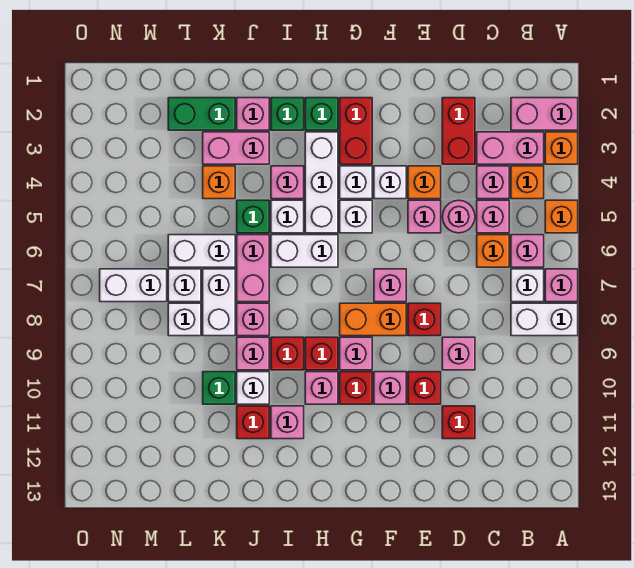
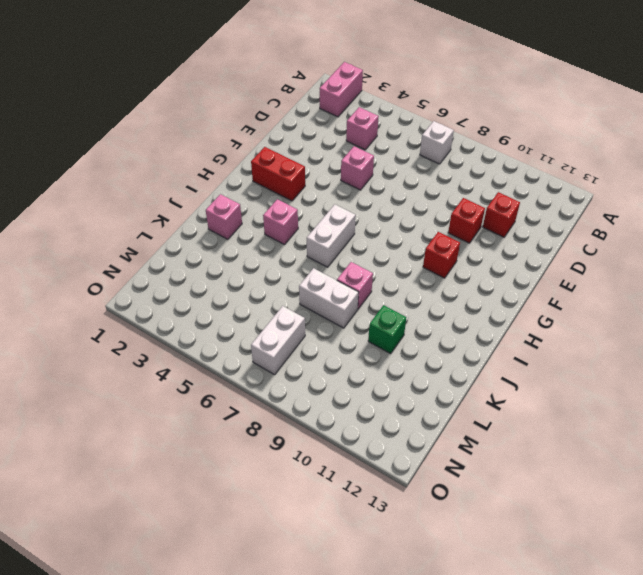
none -> orange 1x1 brick [545,132,578,164]
none -> orange 1x1 brick [545,200,578,233]
none -> pink 1x1 brick [545,269,578,302]
none -> white 1x2 brick [511,303,578,336]

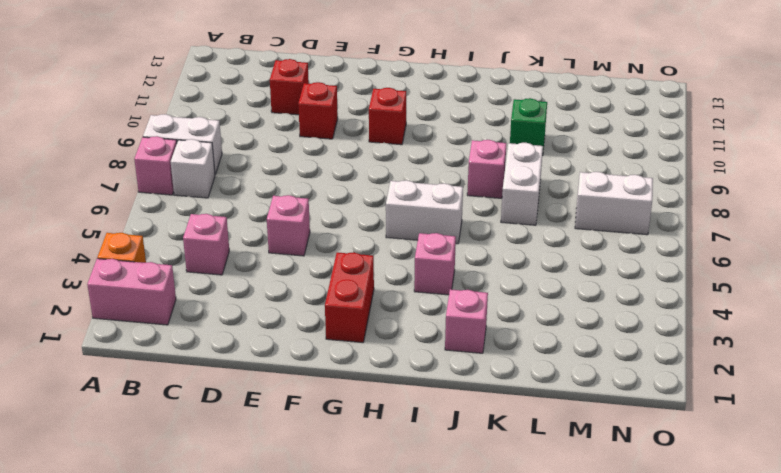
none -> orange 1x1 brick [545,200,578,233]
none -> pink 1x2 brick [477,132,544,164]
none -> orange 1x1 brick [511,166,544,199]
none -> pink 1x1 brick [511,235,544,267]

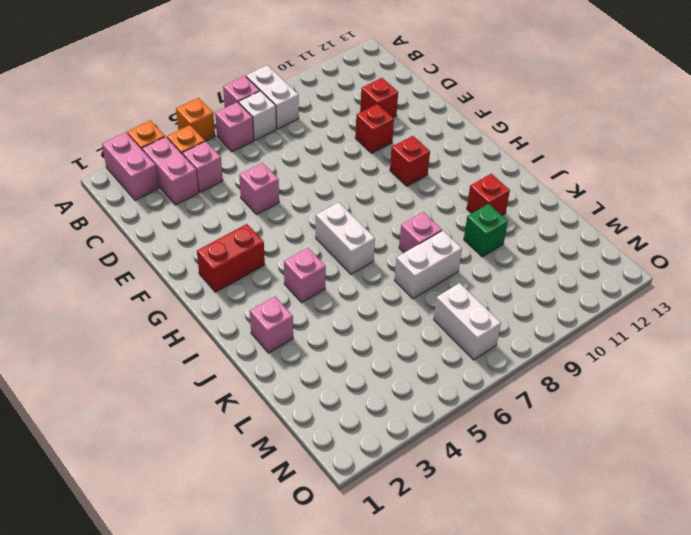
none -> pink 1x1 brick [477,200,509,233]
none -> orange 1x1 brick [477,235,509,267]
none -> red 1x2 brick [442,98,475,164]
none -> pink 1x1 round brick [442,200,475,233]

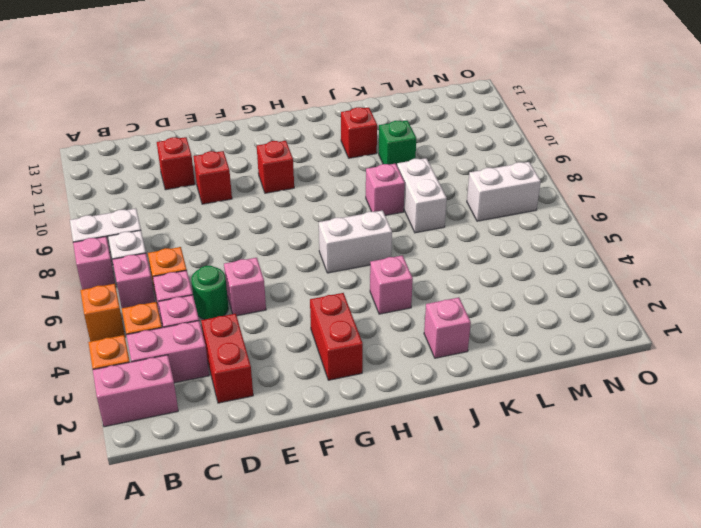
green 1x1 round brick [191,266,228,320] -> pink 1x1 round brick [442,200,475,233]
none -> pink 1x1 brick [442,337,475,370]
none -> orange 1x1 brick [408,166,441,199]
none -> red 1x1 brick [408,303,441,336]
none -> white 1x1 brick [374,166,406,199]

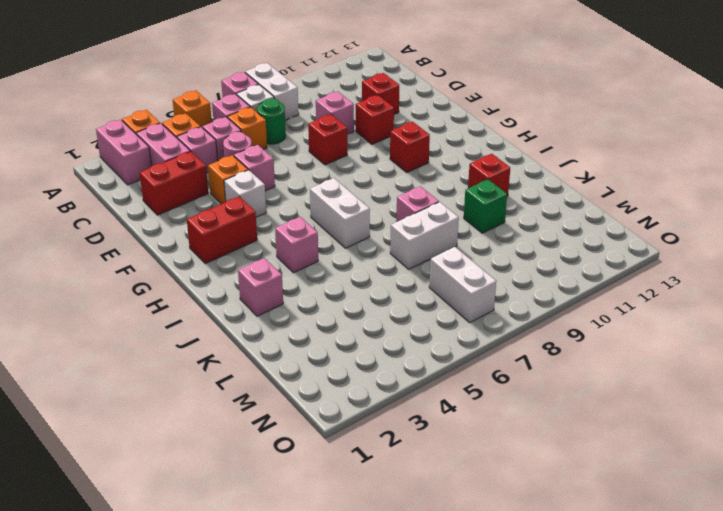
green 1x1 round brick [257,98,286,144] -> none
none -> pink 1x1 brick [374,269,406,302]
none -> orange 1x2 brick [340,303,406,336]
none -> pink 1x1 brick [374,372,406,404]
none -> white 1x1 brick [340,166,372,199]

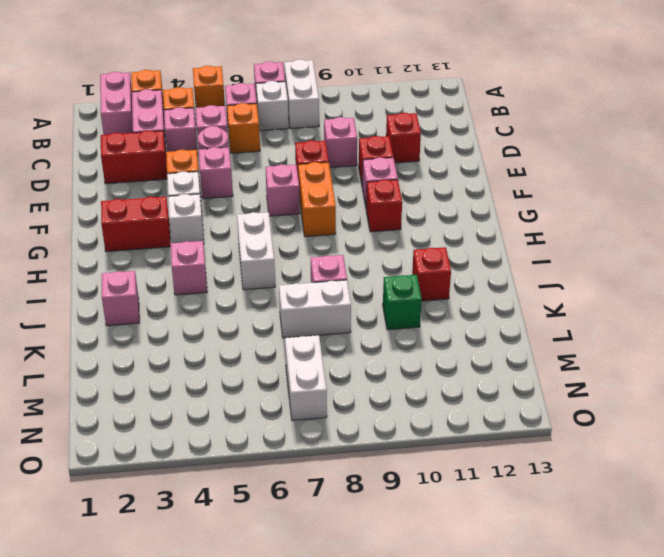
none -> white 1x1 brick [340,200,372,233]
none -> pink 1x1 brick [340,337,372,370]
none -> green 1x1 brick [305,98,338,130]
none -> white 1x3 brick [305,132,338,233]

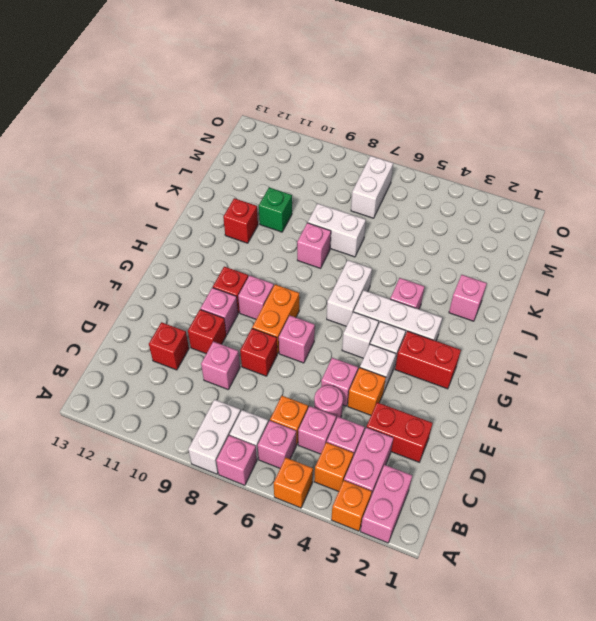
none -> green 1x1 brick [305,98,338,130]
none -> red 1x1 brick [305,337,338,370]
none -> pink 1x1 brick [305,372,338,404]
none -> green 1x1 brick [271,98,304,130]

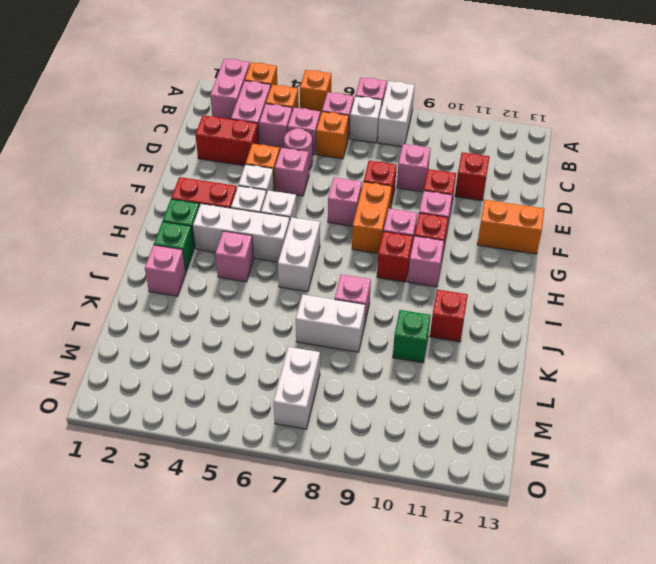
orange 1x2 brick [477,200,544,254] -> none
none -> white 1x1 brick [271,200,304,233]
none -> red 1x1 brick [271,337,304,370]
none -> pink 1x1 brick [271,406,304,439]
none -> pink 1x2 brick [203,132,269,164]

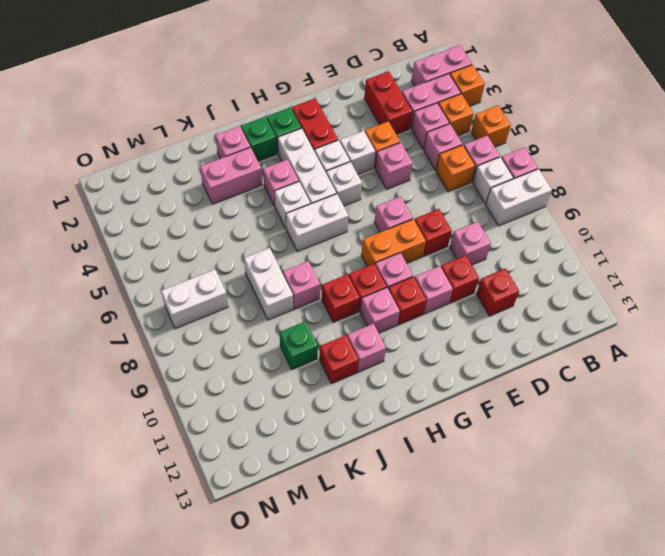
none -> pink 1x1 round brick [442,200,475,233]
none -> green 1x1 brick [237,200,269,233]
none -> pink 1x2 brick [237,235,269,302]
none -> pink 1x1 brick [237,337,269,370]

